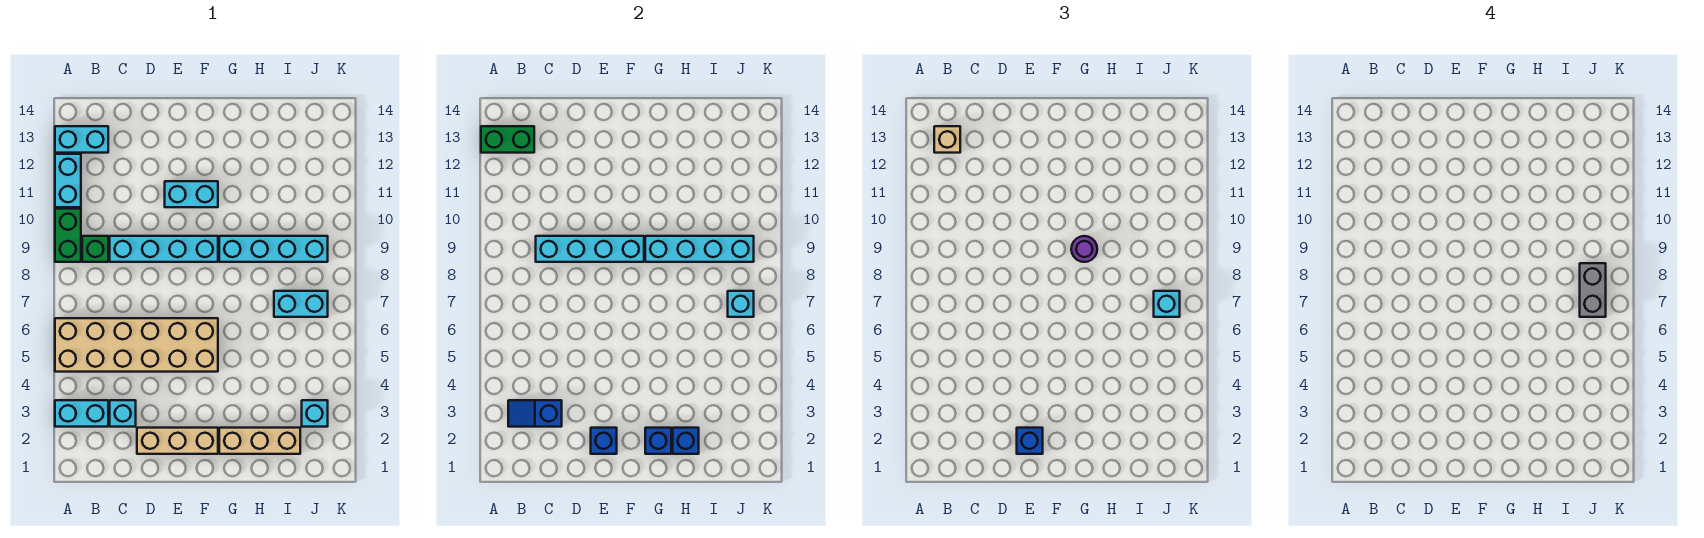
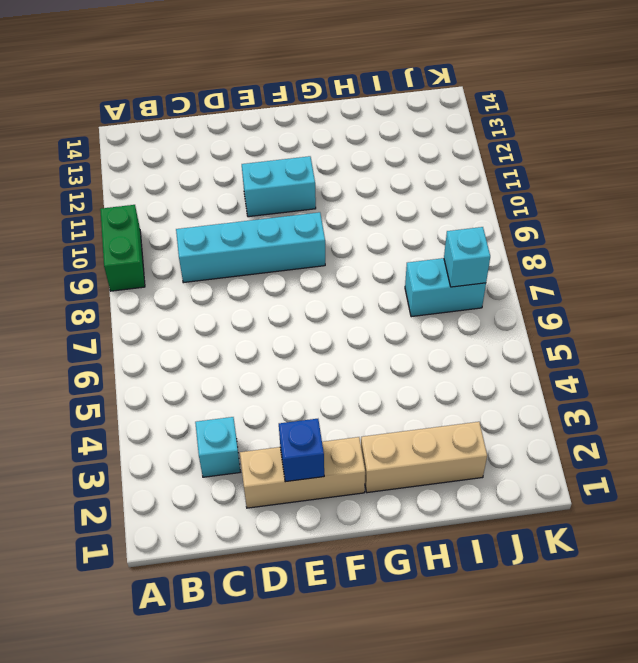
none -> cyan 1x2 brick [55,400,108,427]
none -> tan 2x6 brick [55,318,218,372]
none -> cyan 1x2 brick [55,154,81,207]

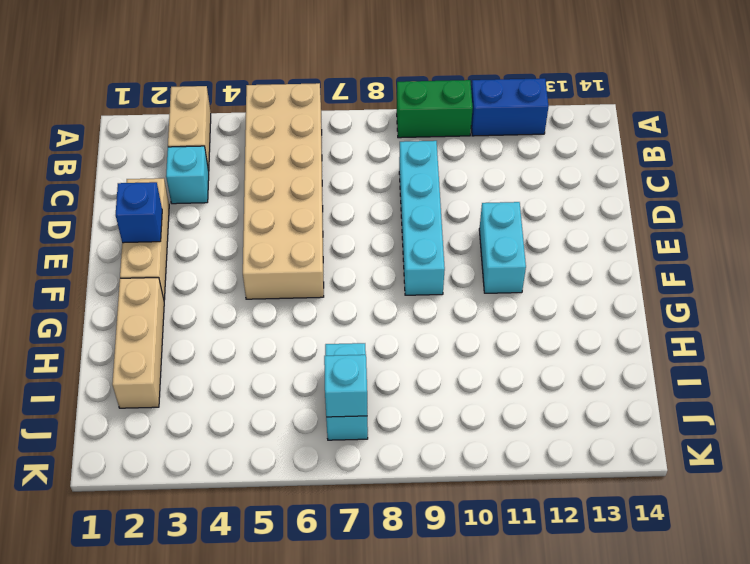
tan 1x2 brick [168,86,211,171] -> cyan 1x2 brick [55,400,108,427]
blue 1x2 brick [471,78,549,136] -> cyan 1x2 brick [55,154,81,207]
none -> cyan 1x2 brick [55,126,108,153]
none -> green 1x1 brick [82,236,108,262]
none -> cyan 1x4 brick [219,236,328,262]

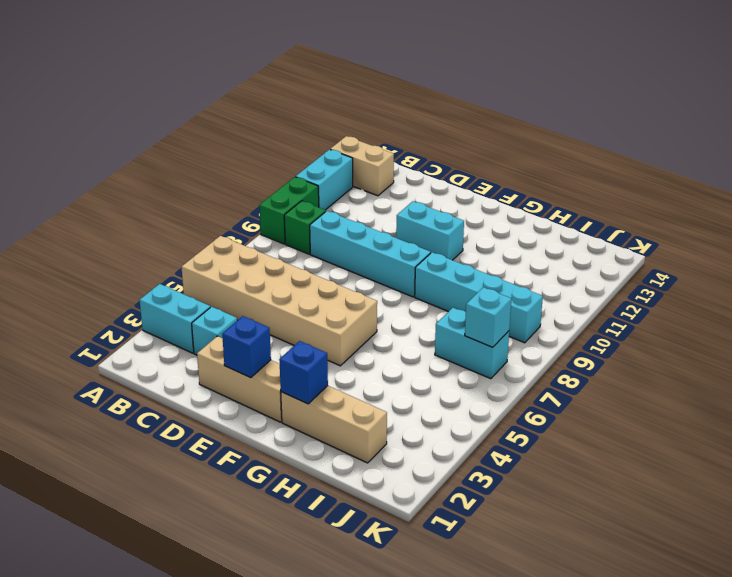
tan 1x2 brick [330,136,394,196] -> cyan 1x2 brick [55,126,108,153]
none -> cyan 1x1 brick [302,400,328,427]
none -> green 1x2 brick [481,126,534,153]
none -> blue 1x2 slope [508,400,562,427]

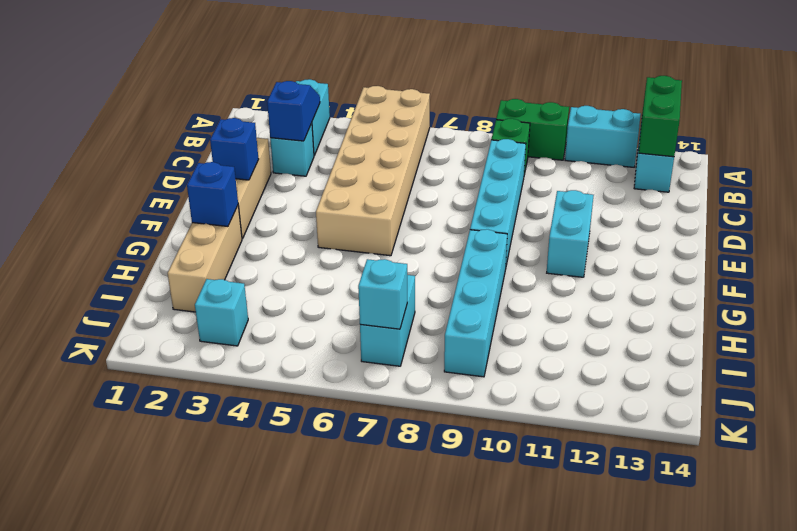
none -> cyan 1x4 brick [536,236,644,262]
none -> cyan 1x4 brick [645,236,754,262]
none -> blue 1x1 brick [673,428,699,454]

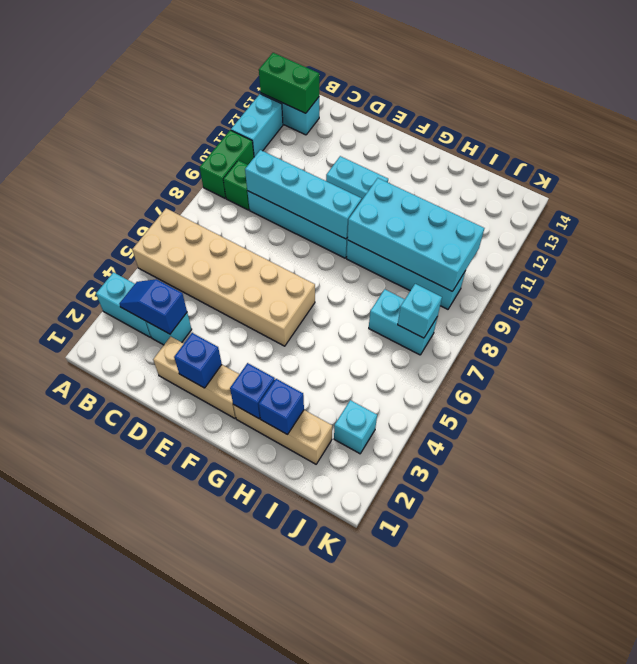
cyan 2x4 brick [347,178,484,291] -> cyan 1x4 brick [645,236,754,262]
none -> tan 1x1 brick [934,126,960,153]
none -> blue 1x1 brick [1017,428,1043,454]
none -> purple 1x1 round brick [1071,236,1097,262]

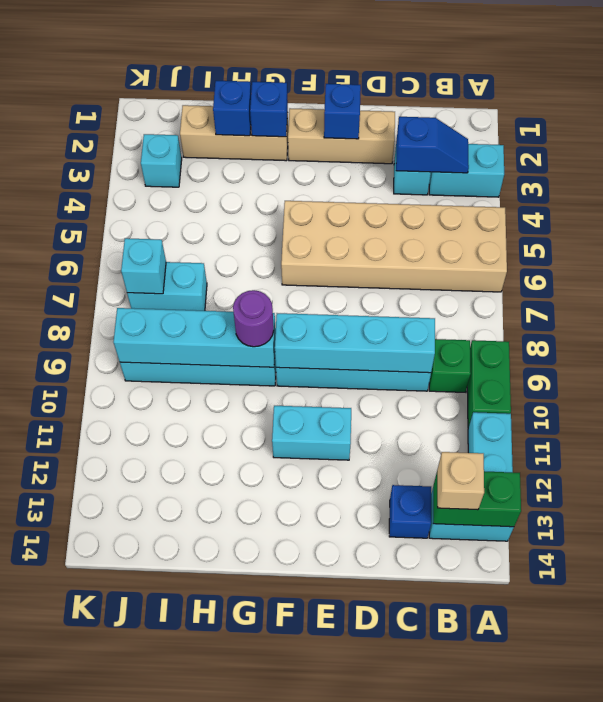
blue 1x1 brick [389,485,431,538] -> blue 1x1 brick moved to [1017,428,1043,454]
none -> cyan 1x1 brick [1154,291,1180,317]
none -> grey 1x2 brick [1580,263,1606,317]

